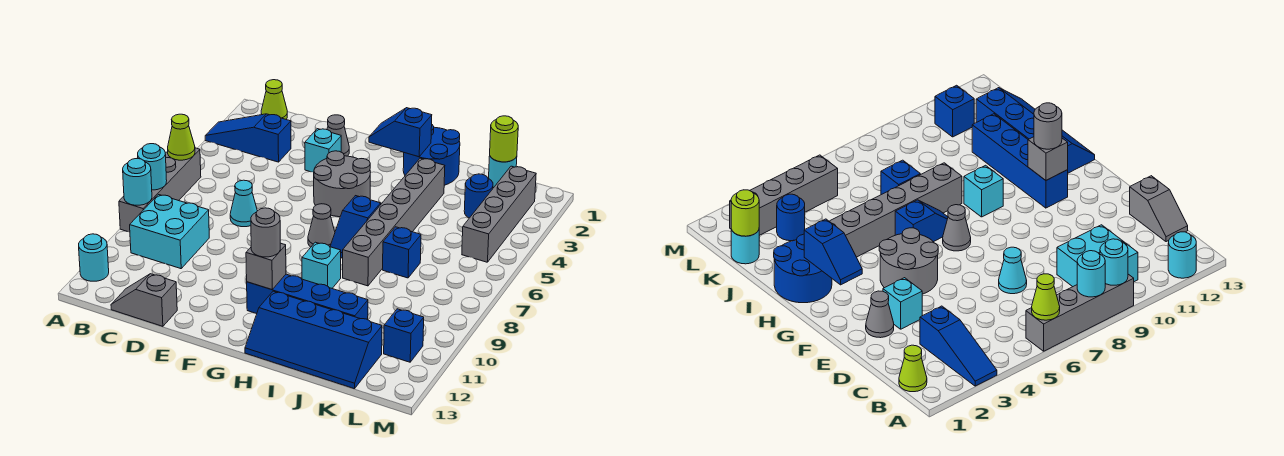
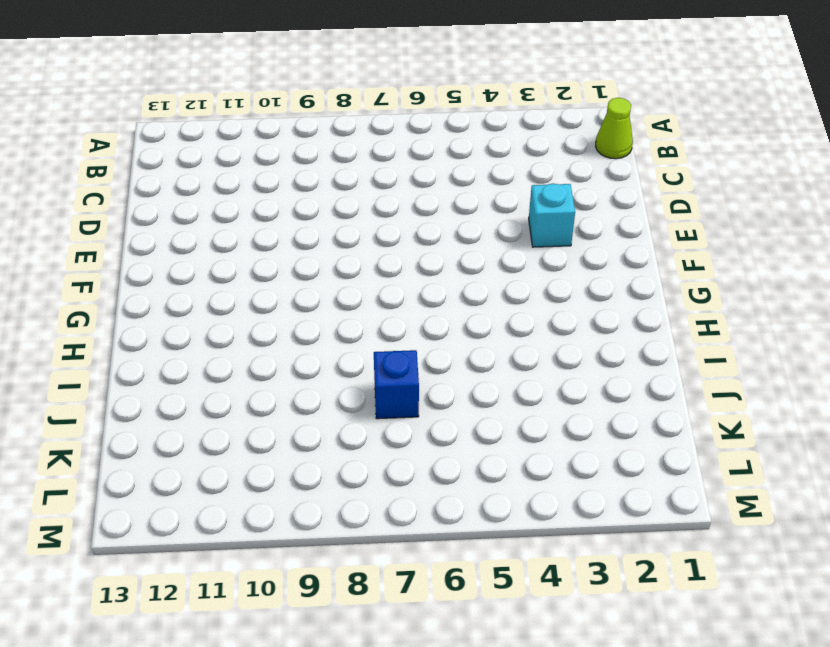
none -> blue 1x3 slope [205,114,291,162]
none -> grey 1x4 brick [119,148,201,232]
none -> cyan 1x1 round brick [79,234,109,281]

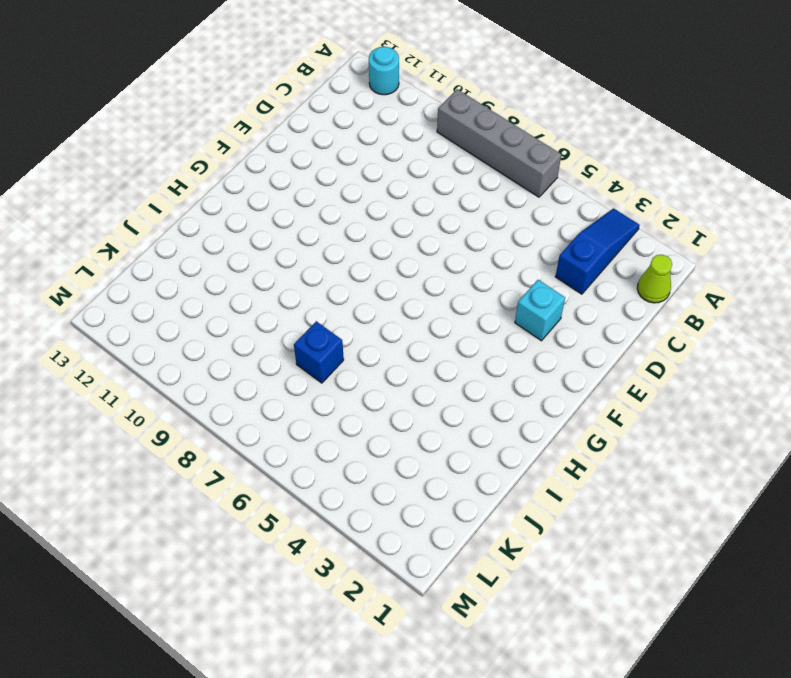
none -> cyan 2x2 brick [130,195,209,269]
none -> grey 1x2 slope [111,274,177,326]
none -> cyan 1x1 cone [230,180,257,227]

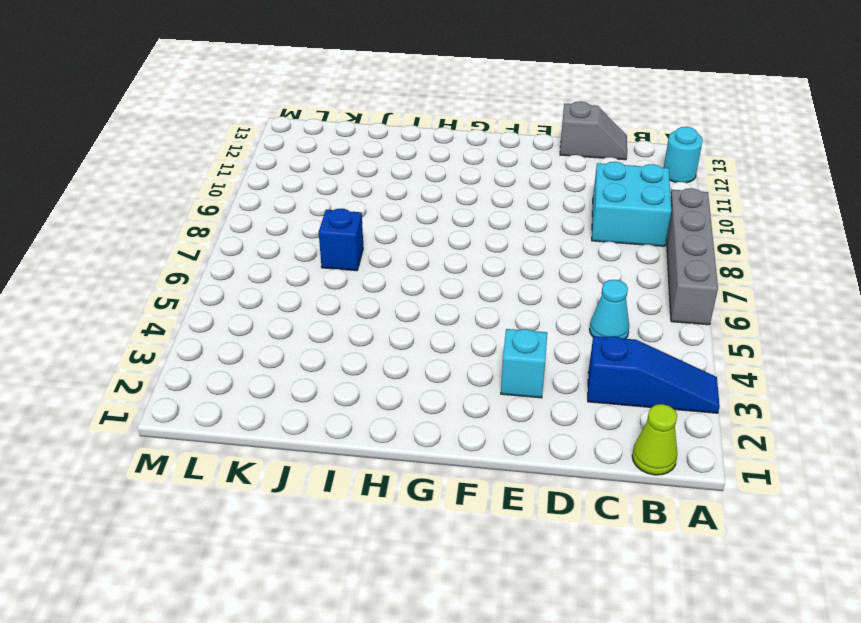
cyan 1x1 cone [590,280,629,339] -> cyan 1x1 cone moved to [230,180,257,227]
none -> grey 1x1 cone [327,115,349,156]
none -> grey 2x2 round brick [314,151,371,217]
none -> grey 1x1 cone [308,204,335,247]

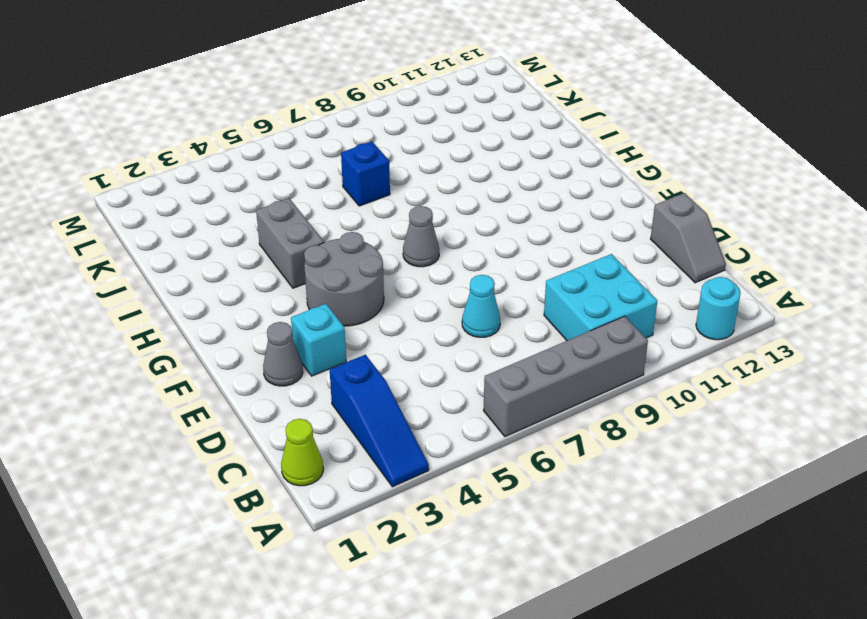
grey 1x2 brick [256,198,324,288] -> grey 1x6 brick [343,158,445,286]
none -> blue 1x4 brick [247,274,368,320]
none -> blue 2x2 round brick [403,125,460,185]
none -> blue 1x2 slope [330,196,381,258]

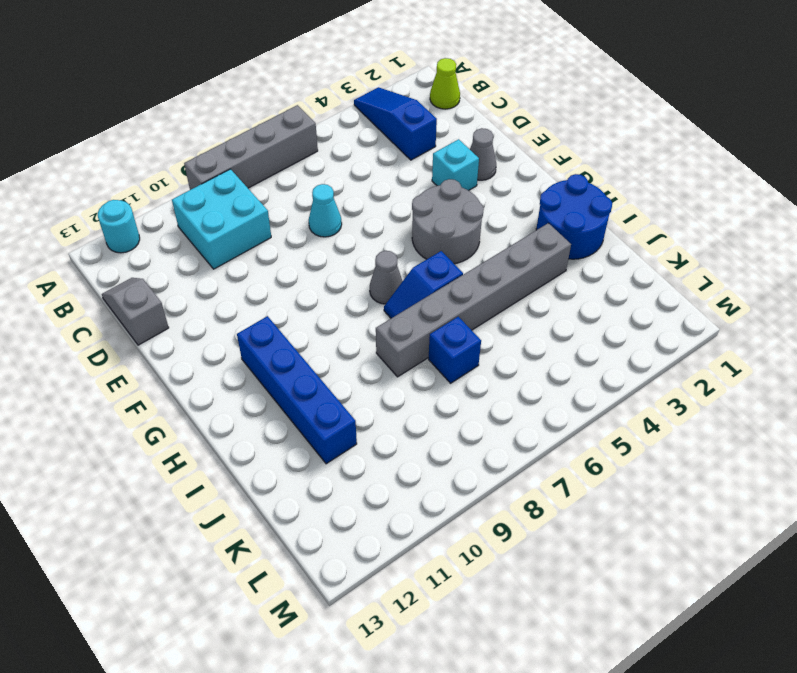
none -> cyan 1x1 brick [302,242,341,288]
none -> blue 2x4 slope [245,291,382,389]
none -> cyan 1x1 round brick [489,156,517,188]

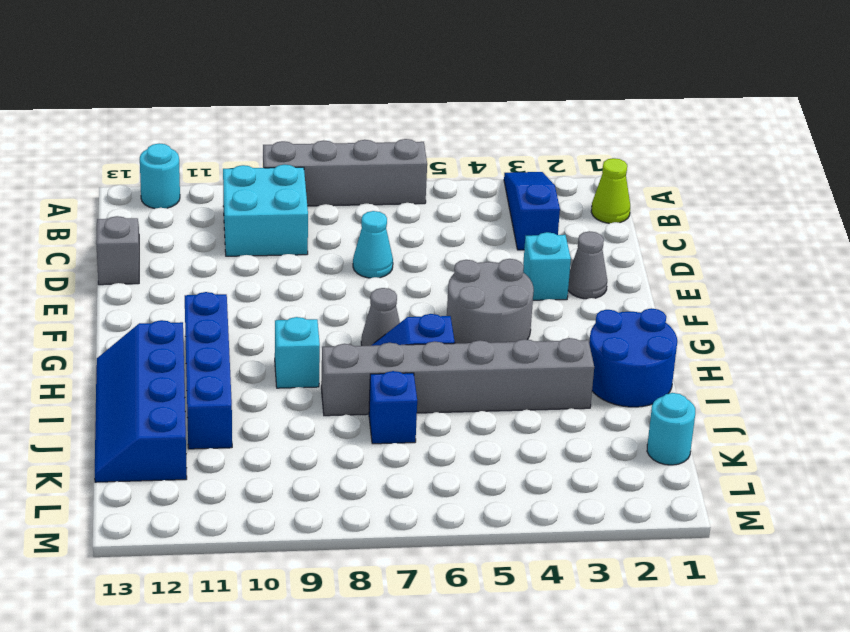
none -> blue 1x1 round brick [464,174,493,218]
none -> grey 1x4 brick [462,166,536,262]
none -> blue 1x1 brick [384,309,424,362]

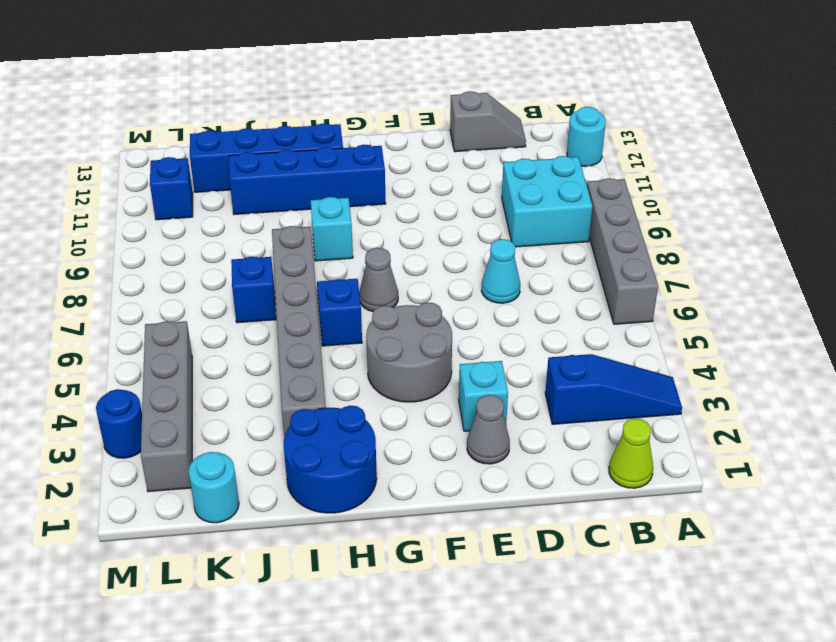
blue 1x1 round brick [96,389,142,458] -> blue 1x1 round brick moved to [464,174,493,218]
none -> lime 1x1 cone [168,114,195,160]
none -> cyan 1x1 round brick [138,144,167,190]
none -> cyan 1x1 round brick [123,159,152,205]

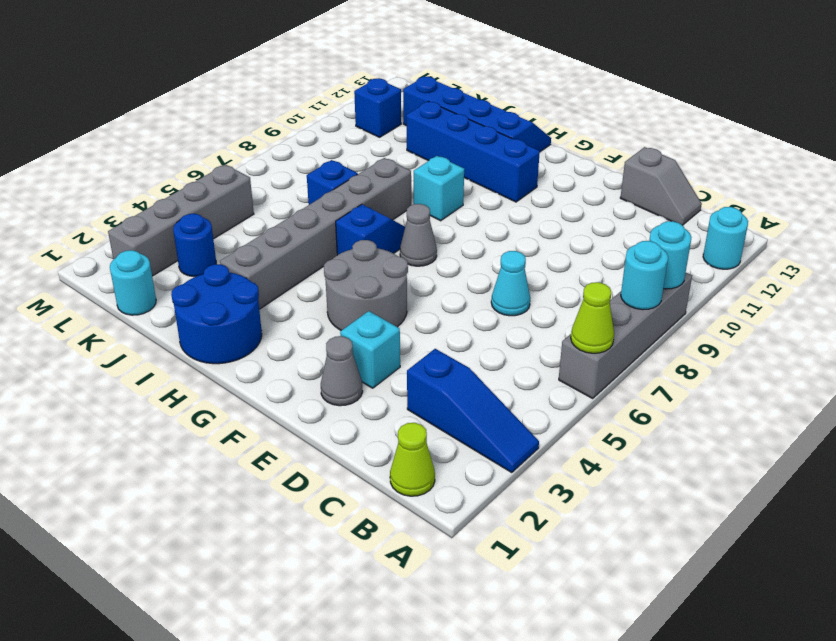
none -> cyan 2x2 brick [130,195,209,269]
none -> blue 1x2 slope [369,108,432,157]
none -> grey 1x1 brick [246,243,286,290]

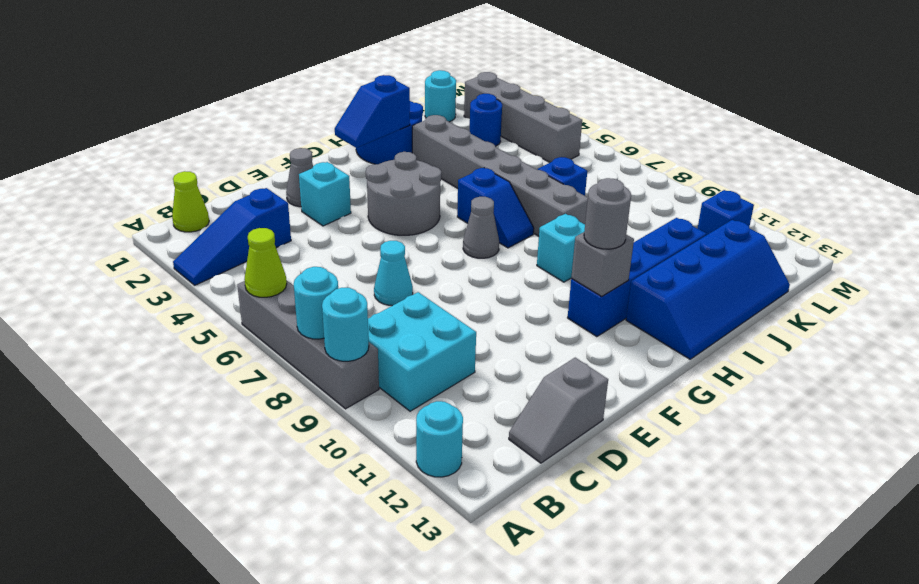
none -> lime 1x1 round brick [490,116,518,162]

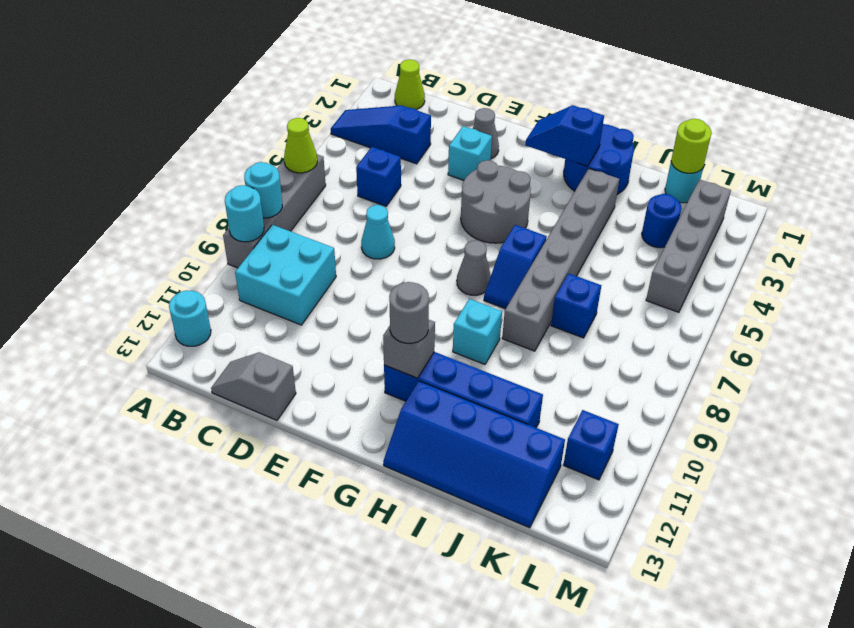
blue 1x1 brick [356,147,401,206] -> none

